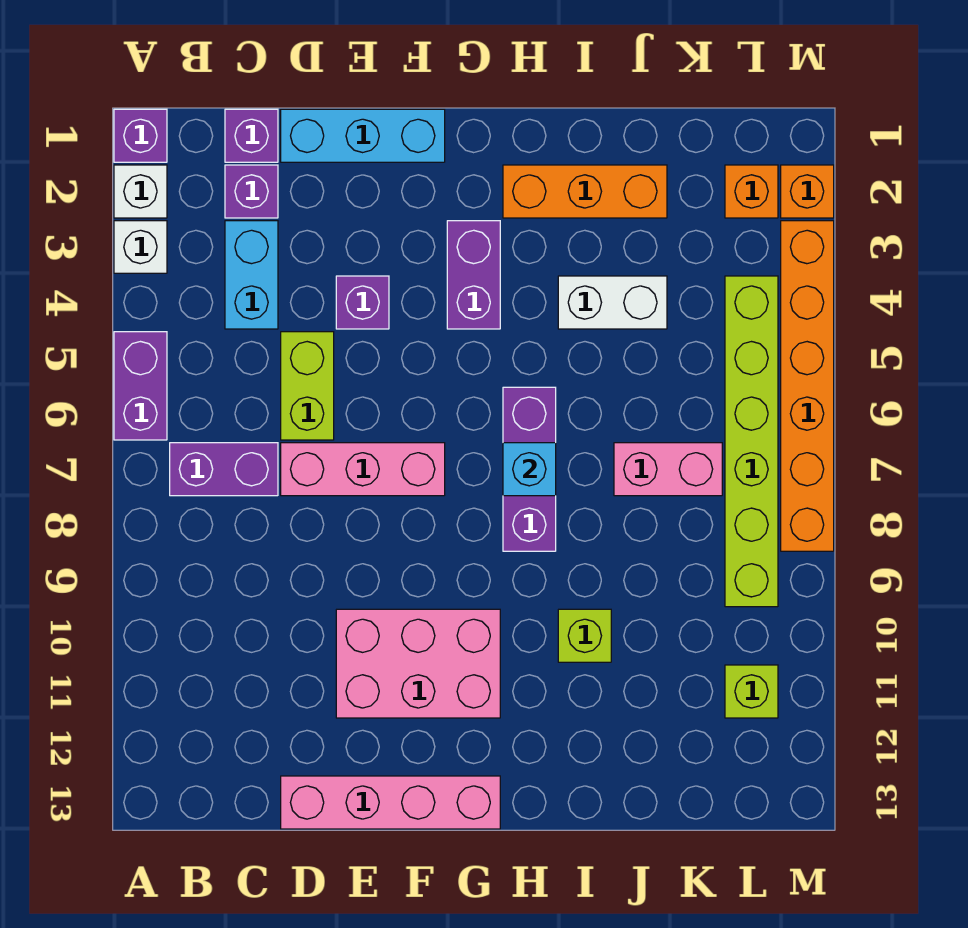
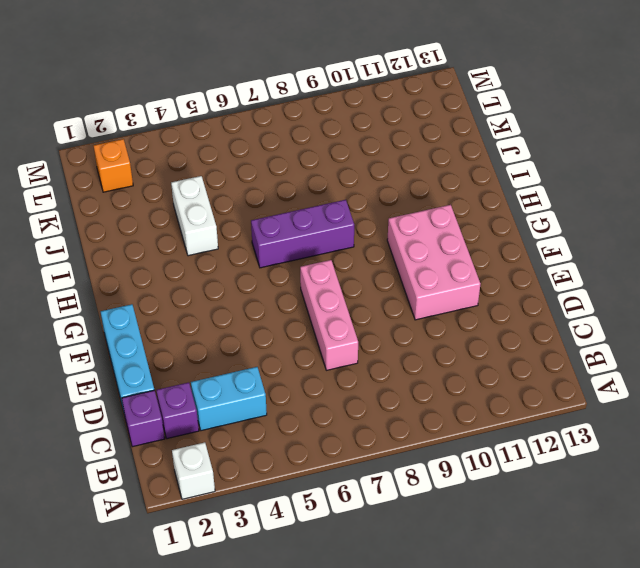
none -> purple 1x1 brick [114,109,167,162]
none -> white 1x1 brick [114,221,167,273]
none -> purple 1x2 brick [114,332,167,440]

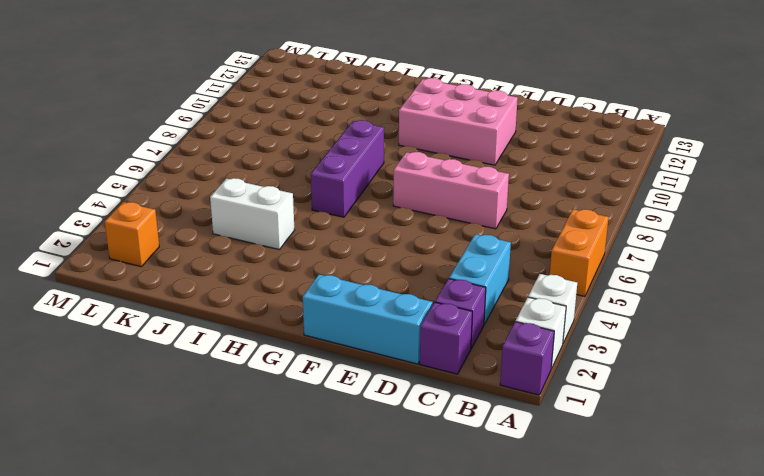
orange 1x2 brick [550,209,609,296] -> purple 1x2 brick [114,332,167,440]
none -> purple 1x2 brick [170,443,278,496]
none -> lime 1x2 brick [281,332,334,440]
none -> pink 1x4 brick [281,776,500,829]

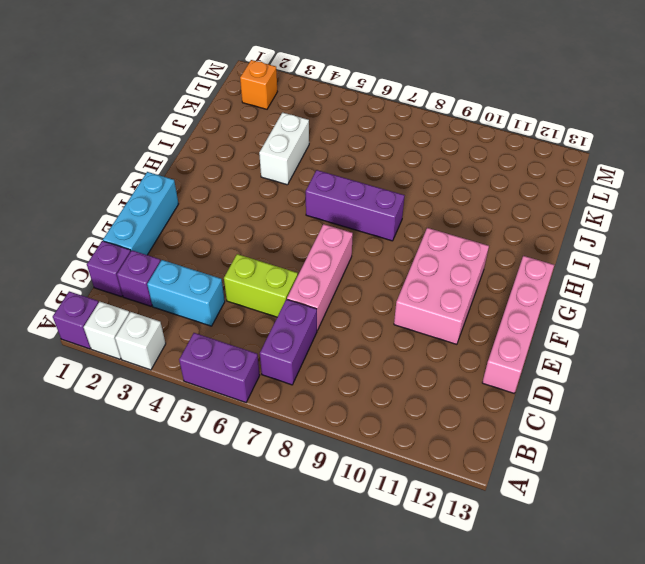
none -> purple 1x1 brick [336,276,389,329]
none -> purple 1x2 brick [447,221,500,329]
none -> orange 1x3 brick [503,165,667,218]

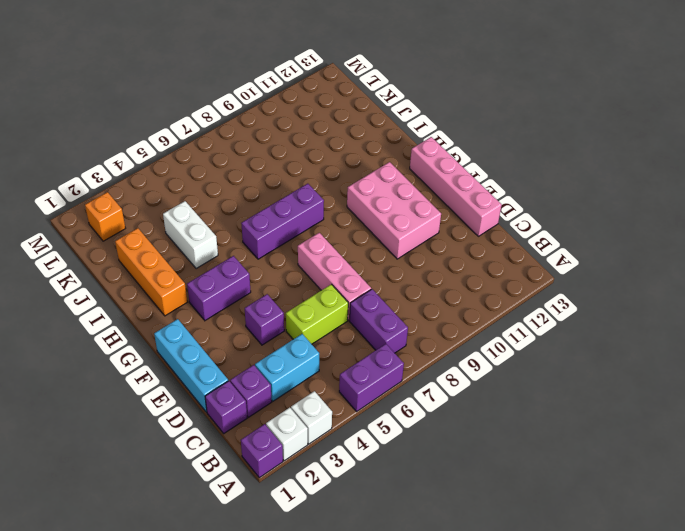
none -> lime 1x1 brick [558,609,611,662]
none -> pink 1x2 brick [614,443,722,496]
none -> lime 1x6 brick [725,276,778,607]

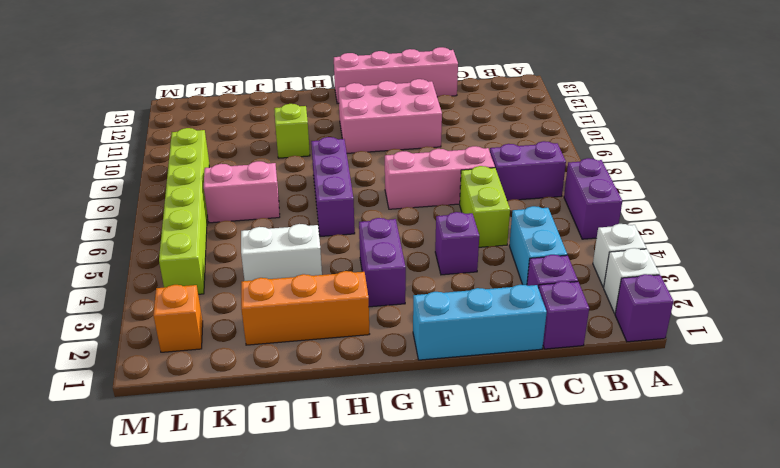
none -> lime 1x1 brick [725,665,778,718]
none -> orange 1x1 brick [781,165,834,218]
none -> orange 1x6 brick [781,221,834,551]

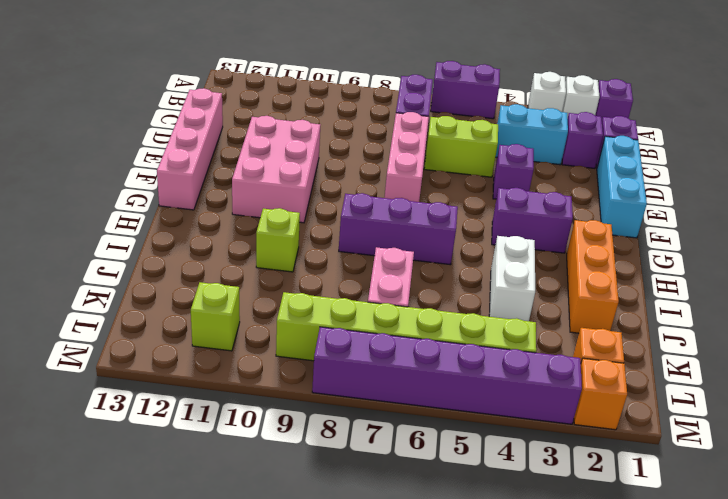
purple 1x6 brick [312,327,582,424] -> orange 1x6 brick [781,221,834,551]
none -> cyan 1x1 brick [503,443,556,496]

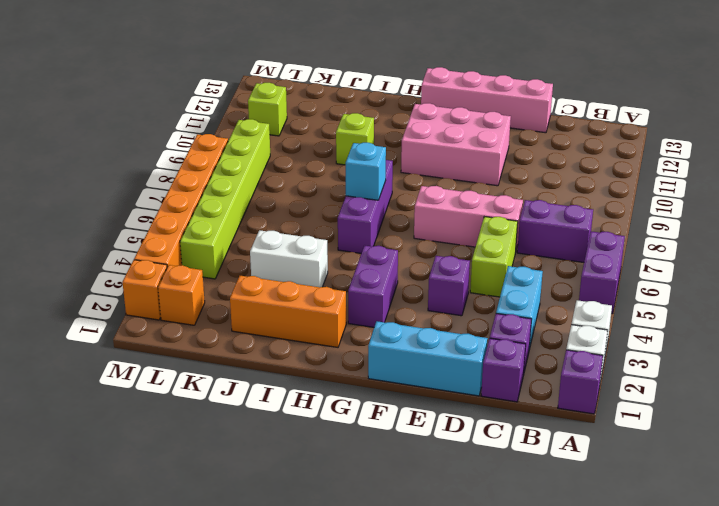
none -> pink 1x2 brick [614,443,722,496]

